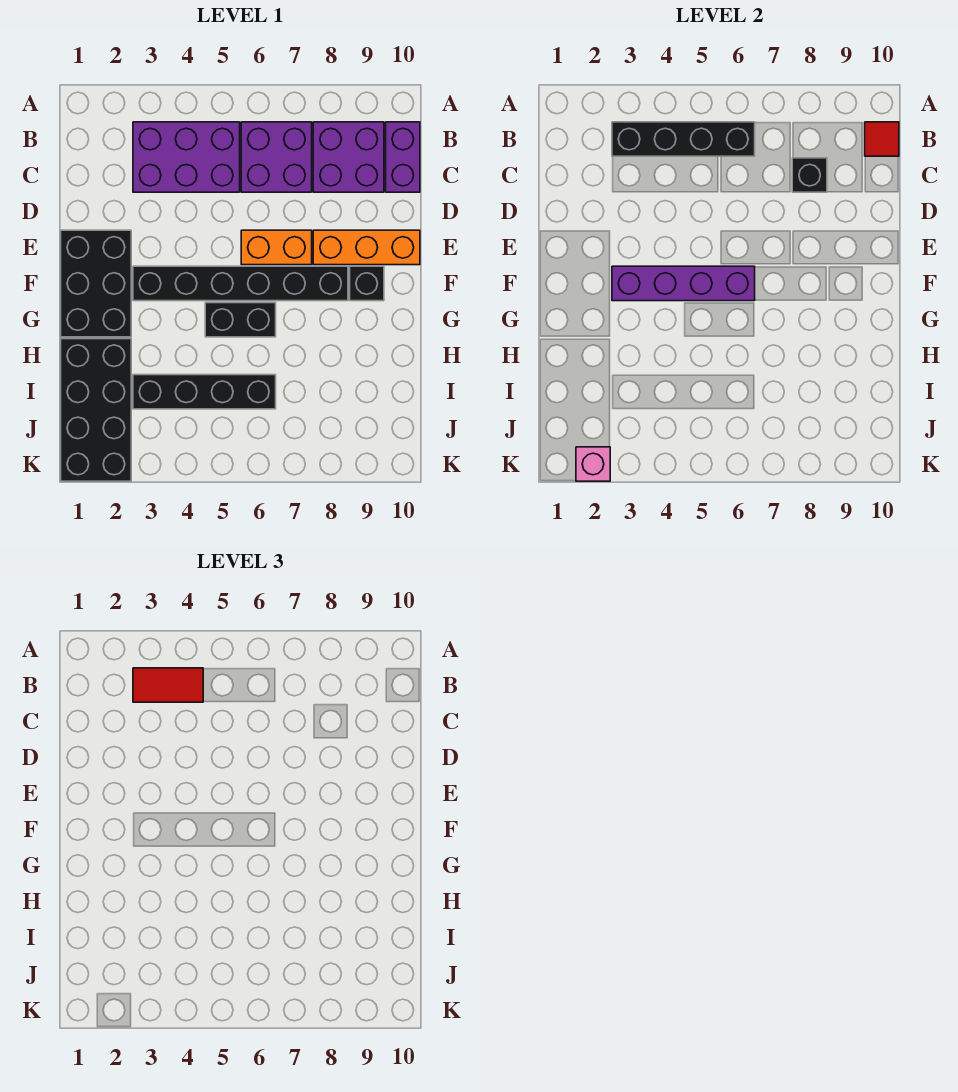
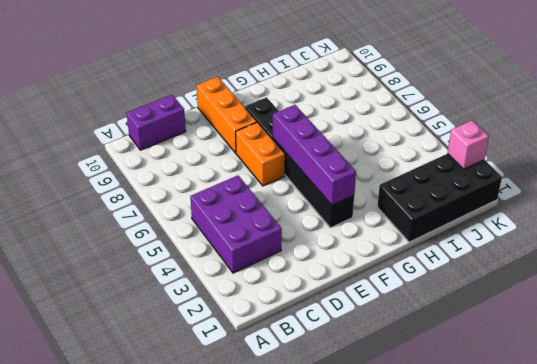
none -> purple 2x2 brick [241,122,312,192]
none -> purple 2x2 brick [313,122,384,192]
none -> black 2x3 brick [61,230,131,337]

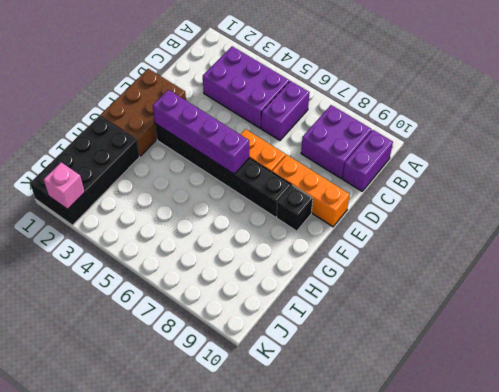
purple 1x2 brick [261,81,309,140] -> purple 2x2 brick [241,122,312,192]
brown 2x3 brick [100,69,186,156] -> black 2x3 brick [61,230,131,337]
none -> black 1x2 brick [205,303,276,337]
none -> black 1x4 brick [133,375,276,409]
none -> black 1x4 brick [612,122,755,156]

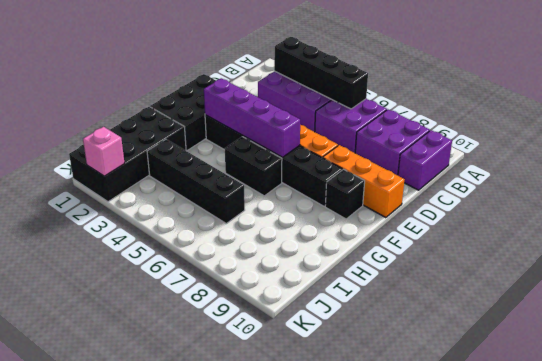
none -> red 1x1 tile [865,122,899,156]
none -> black 1x1 brick [792,158,827,192]
none -> red 1x2 tile [133,668,203,702]

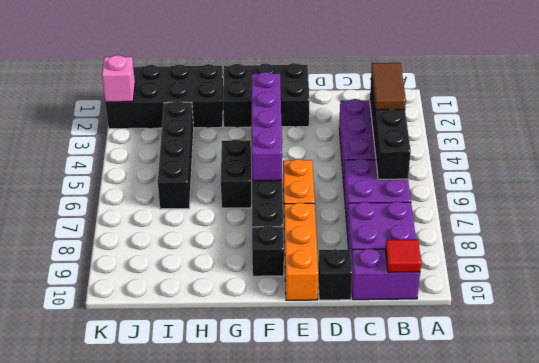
brown 1x2 tile [371,63,406,110] -> red 1x2 tile [133,668,203,702]
black 1x1 brick [318,249,352,300] -> black 1x1 brick moved to [792,158,827,192]

